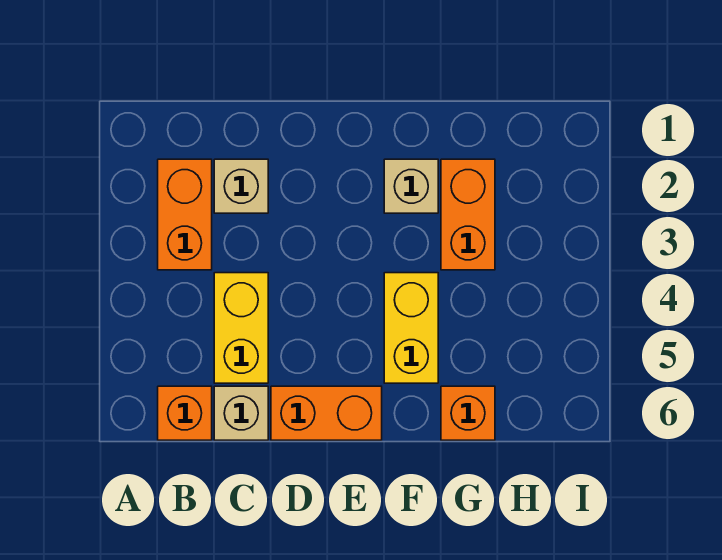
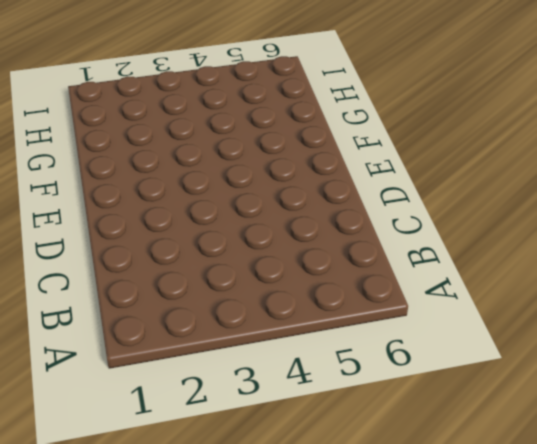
none -> orange 1x2 brick [158,159,212,270]
none -> orange 1x1 brick [158,386,212,440]

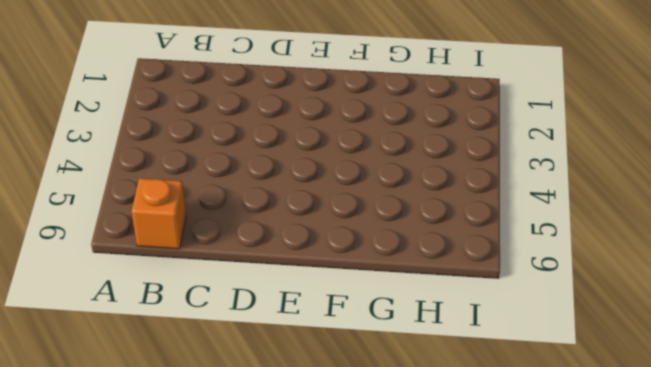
none -> orange 1x2 brick [158,159,212,270]
none -> tan 1x1 brick [214,159,268,213]

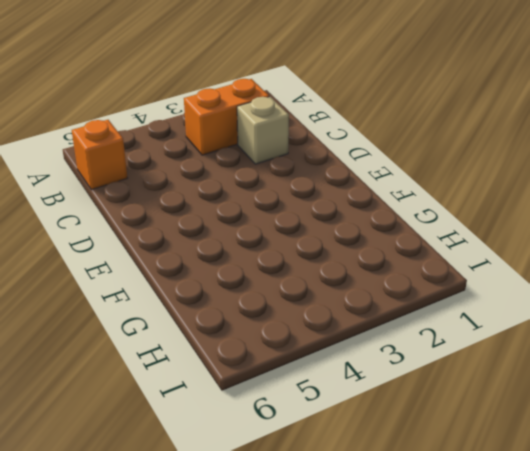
none -> yellow 1x2 brick [214,273,268,383]
none -> tan 1x1 brick [214,386,268,440]

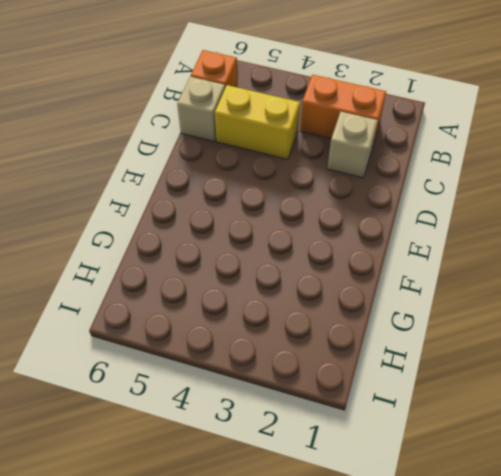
none -> orange 1x2 brick [271,386,382,440]
none -> tan 1x1 brick [384,159,438,213]

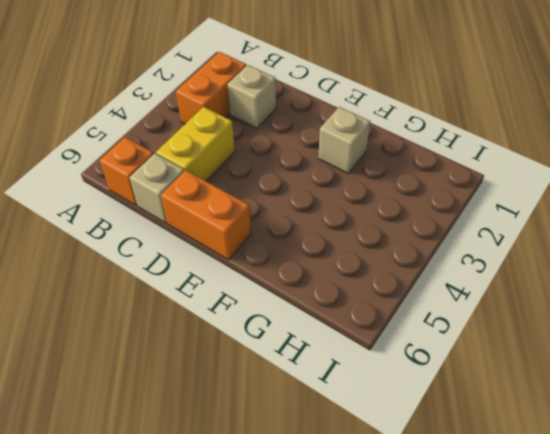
none -> yellow 1x2 brick [384,273,438,383]
none -> orange 1x2 brick [441,159,495,270]

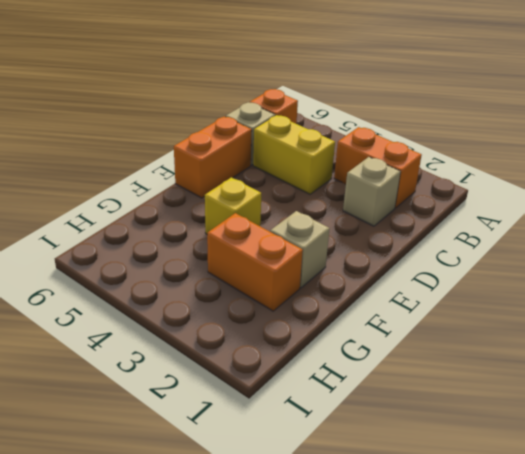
yellow 1x1 brick [205,177,261,234] -> yellow 1x2 brick [384,273,438,383]
none -> orange 1x1 brick [441,386,495,440]

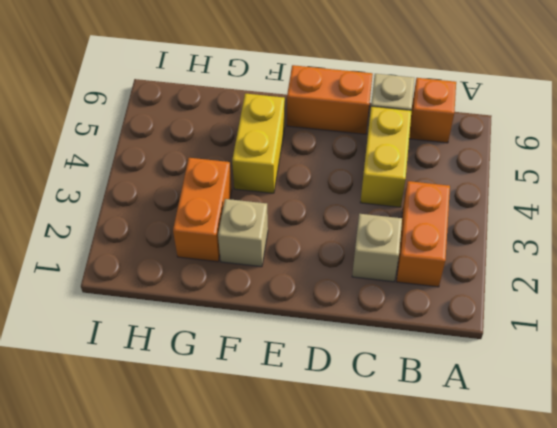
none -> orange 1x1 brick [441,386,495,440]

